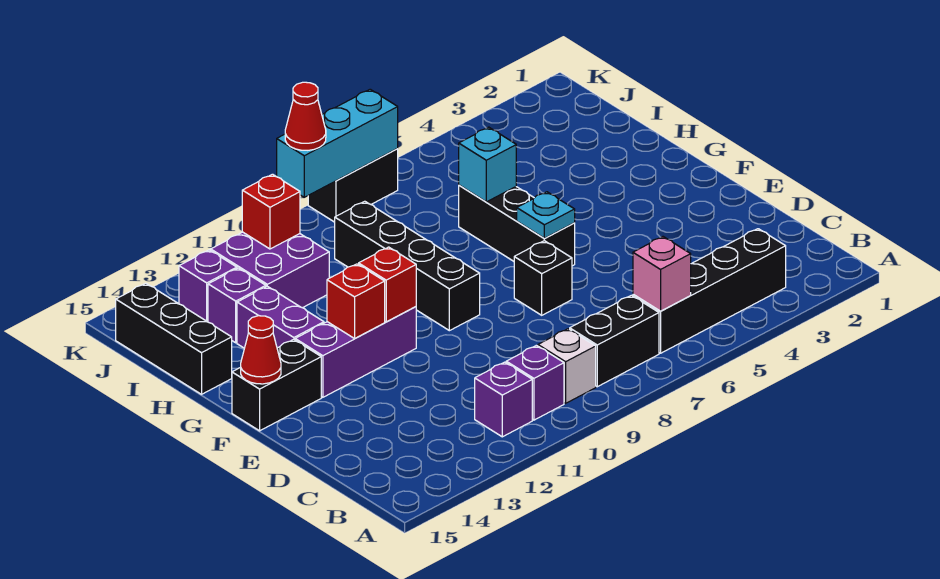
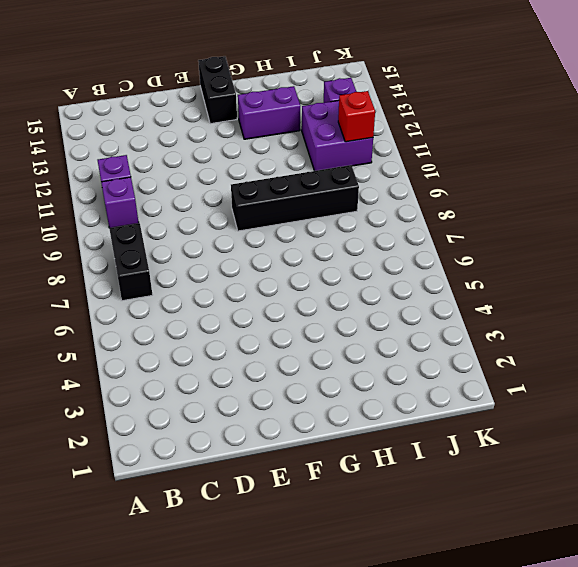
none -> black 1x4 brick [633,229,786,353]
none -> white 1x1 brick [538,329,596,403]
none -> black 1x1 brick [514,241,572,315]

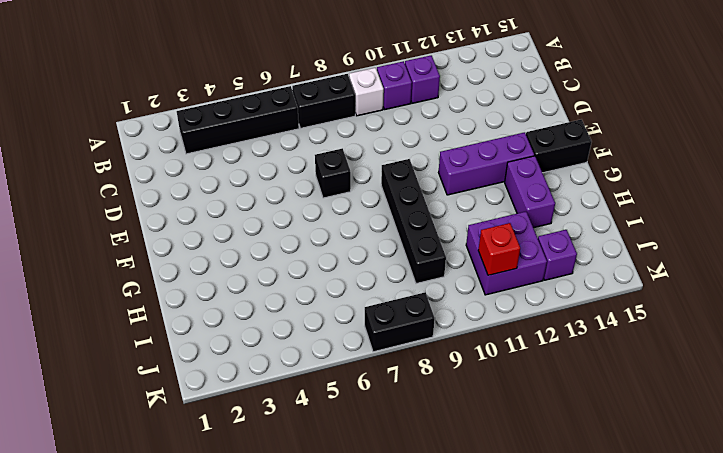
none -> black 1x3 brick [459,185,575,266]
none -> black 1x3 brick [116,283,232,394]
none -> purple 1x1 brick [208,268,266,343]

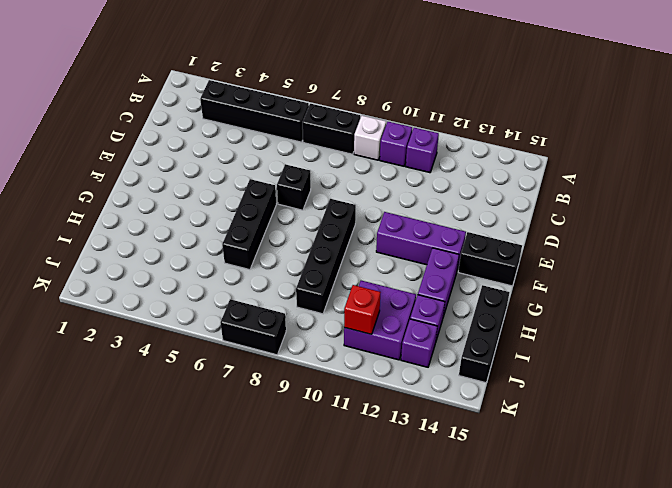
none -> pink 1x1 brick [633,237,691,311]
none -> cyan 1x1 plate [517,192,575,238]
none -> red 1x1 brick [359,247,416,322]

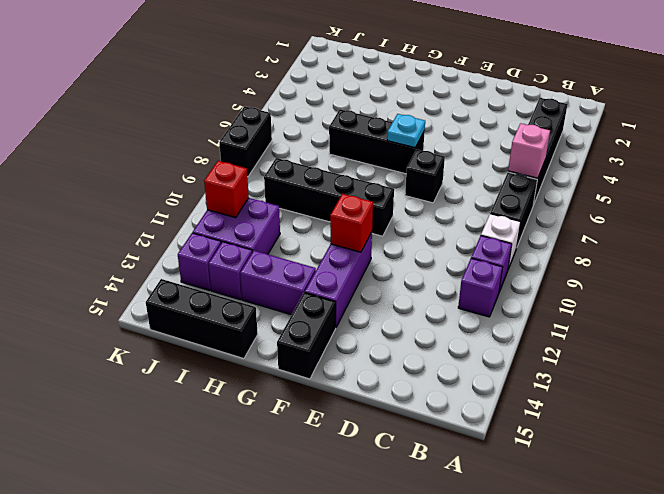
none -> red 1x1 brick [327,264,385,339]
none -> red 1x1 cone [241,316,281,384]
none -> cyan 1x1 brick [459,127,516,202]

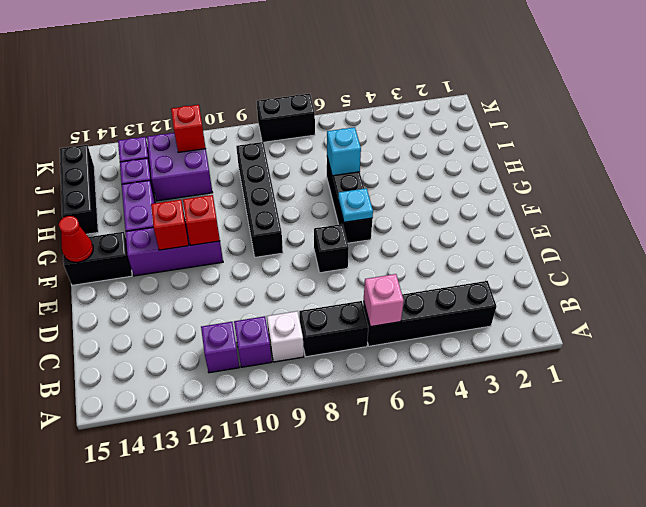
none -> cyan 1x3 brick [277,89,398,197]
none -> red 1x1 cone [285,82,326,150]

